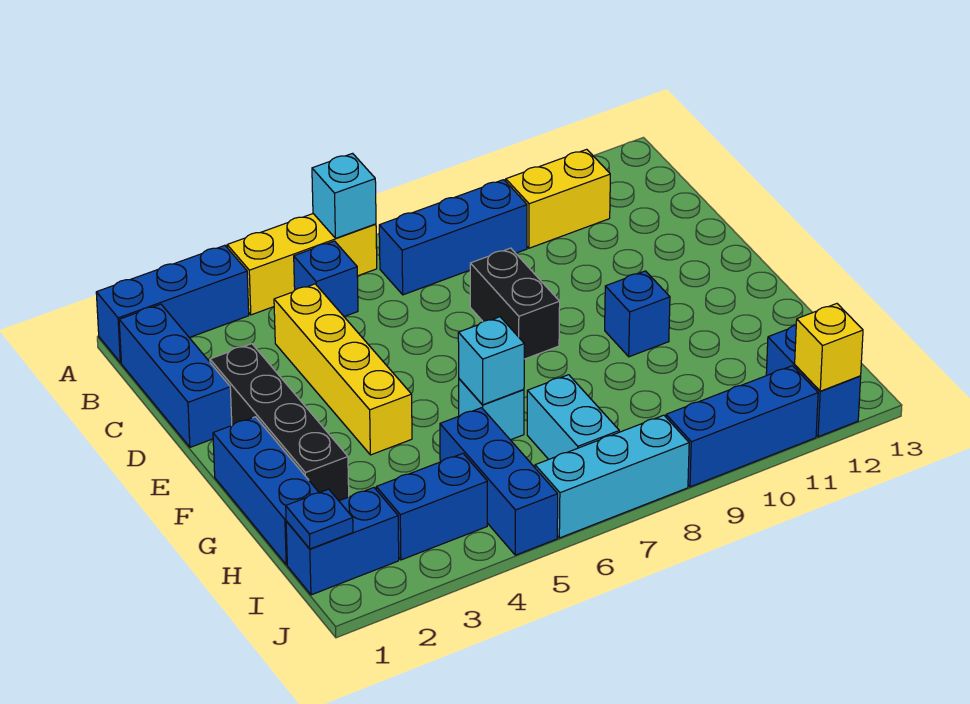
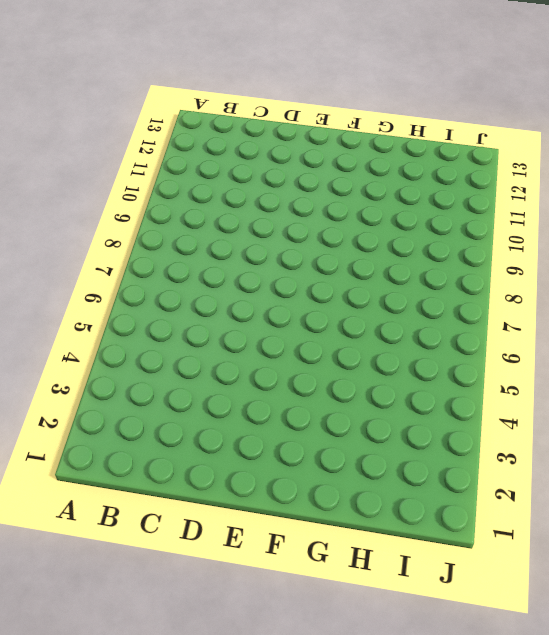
none -> blue 1x3 brick [96,245,249,363]
none -> yellow 1x3 brick [227,214,377,315]
none -> blue 1x3 brick [119,304,232,447]

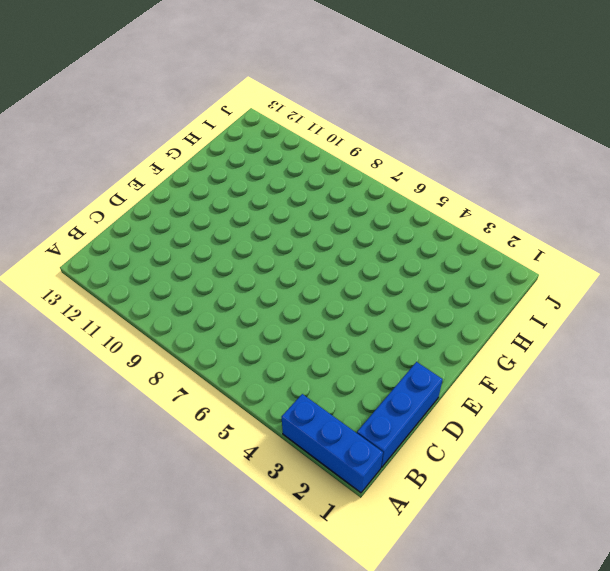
none -> yellow 1x3 brick [227,214,377,315]
none -> blue 1x1 brick [294,241,358,317]
none -> blue 1x3 brick [379,180,527,295]

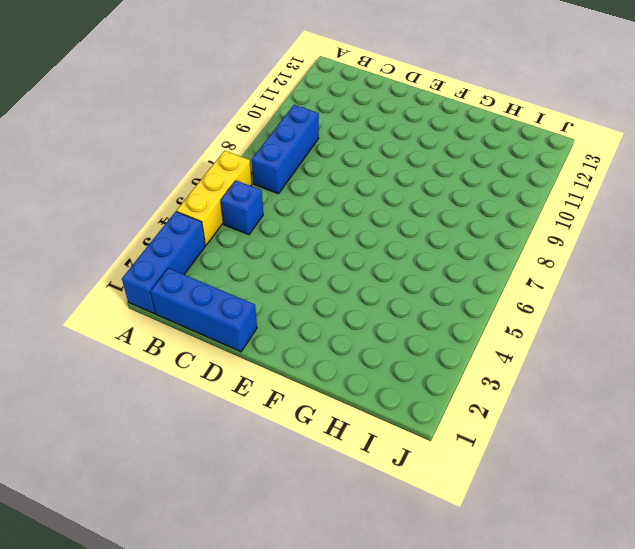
none -> yellow 1x2 brick [506,149,610,248]
none -> yellow 1x4 brick [274,284,412,455]
none -> black 1x4 brick [210,344,349,501]

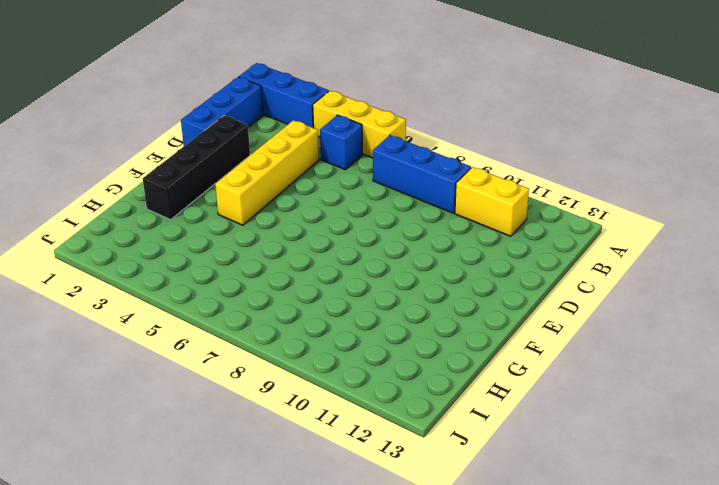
none -> black 1x2 brick [470,248,560,359]
none -> blue 1x3 brick [213,417,319,565]
none -> blue 1x1 brick [605,271,670,357]

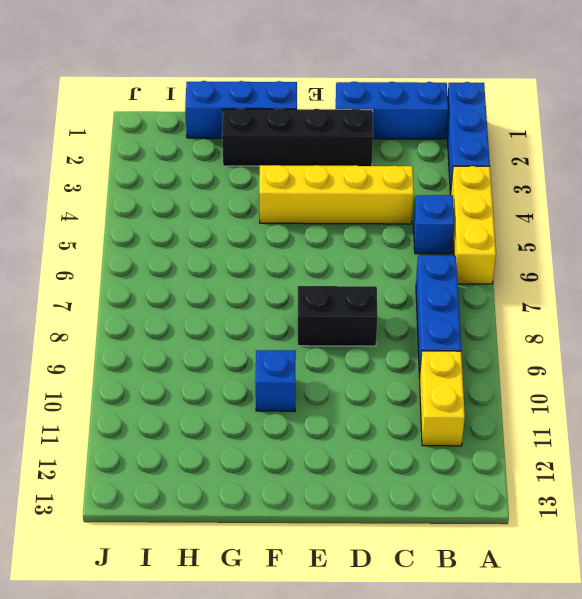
none -> cyan 1x1 brick [459,379,524,440]
none -> blue 1x3 brick [440,408,558,555]
none -> cyan 1x2 brick [527,375,619,459]

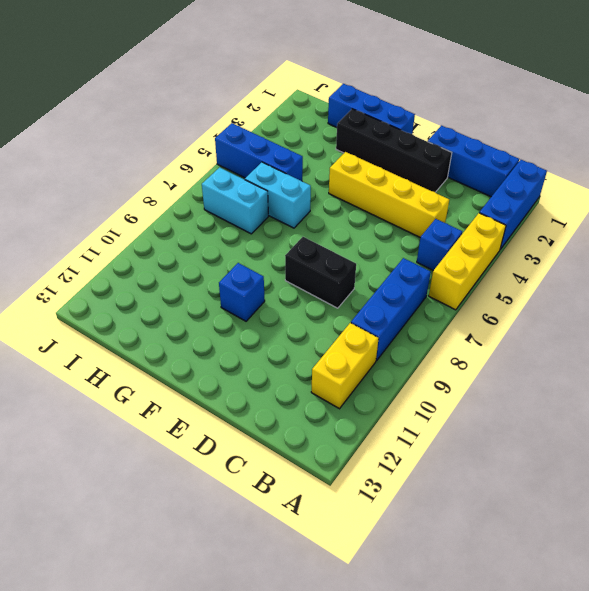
cyan 1x2 brick [245,162,311,228] -> cyan 1x1 brick [459,379,524,440]
none -> blue 1x2 brick [286,488,399,595]
none -> blue 1x2 brick [376,454,487,560]
none -> blue 1x2 brick [766,325,861,437]

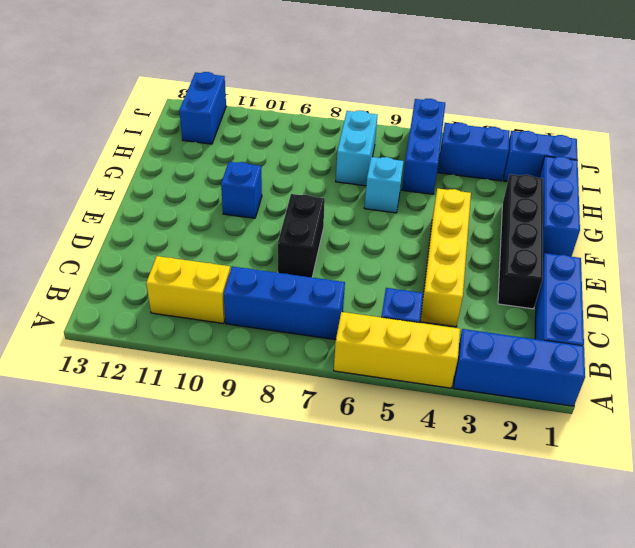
none -> cyan 1x3 brick [535,415,689,538]
none -> blue 1x3 brick [666,366,818,487]
none -> cyan 1x1 brick [312,153,376,238]

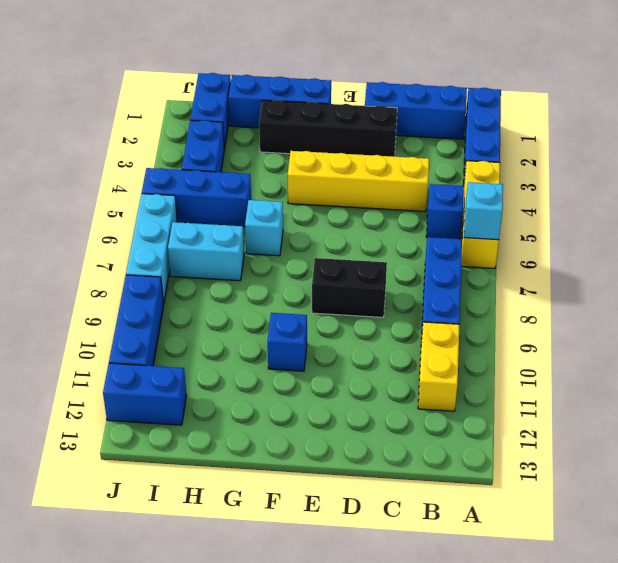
none -> cyan 1x1 brick [458,317,524,405]
none -> blue 1x1 plate [286,489,353,549]
none -> yellow 1x1 brick [795,304,863,391]

